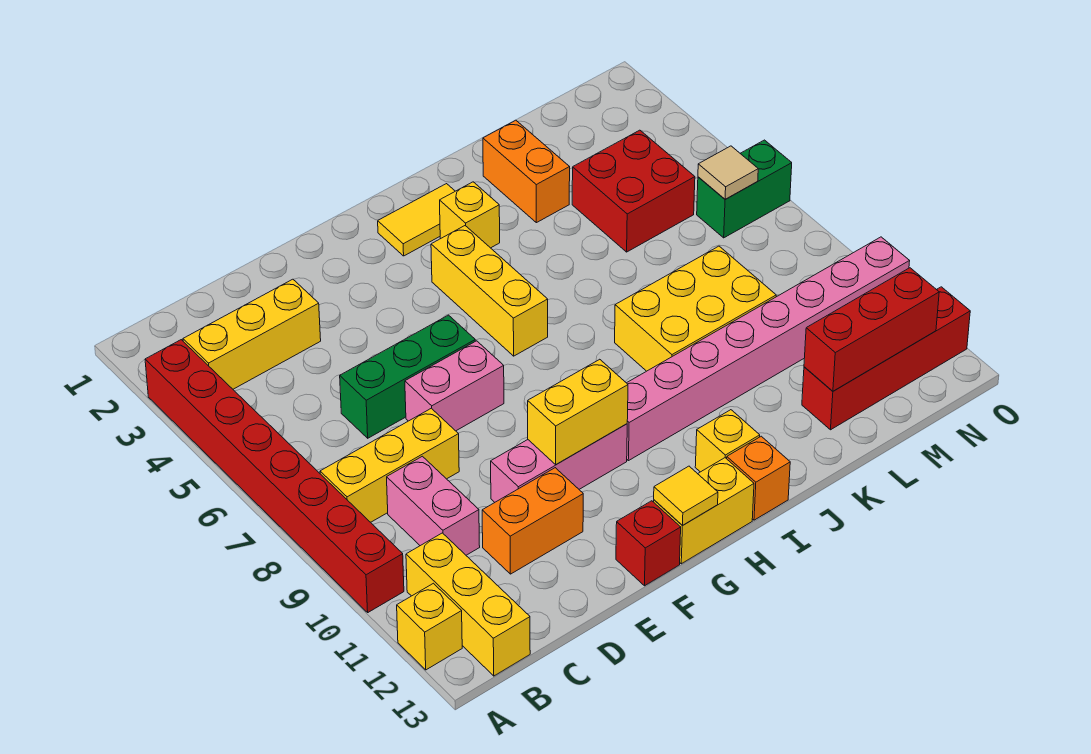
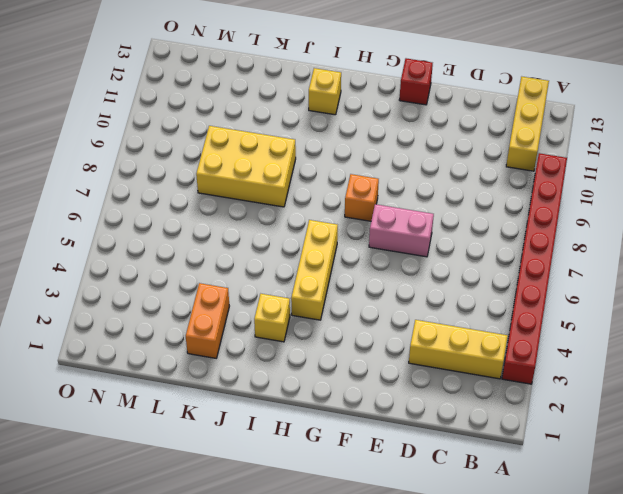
orange 1x1 brick [345,174,379,221] -> orange 1x1 brick moved to [727,436,790,520]
none -> yellow 1x1 brick [397,583,462,670]
none -> yellow 1x3 brick [320,408,459,522]
none -> pink 1x2 brick [387,456,480,555]

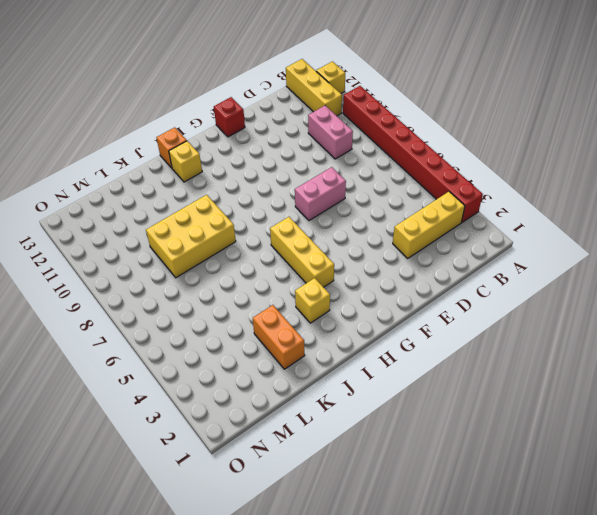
none -> yellow 1x3 brick [320,408,459,522]
none -> green 1x3 brick [340,315,475,438]
none -> orange 1x2 brick [482,468,583,574]

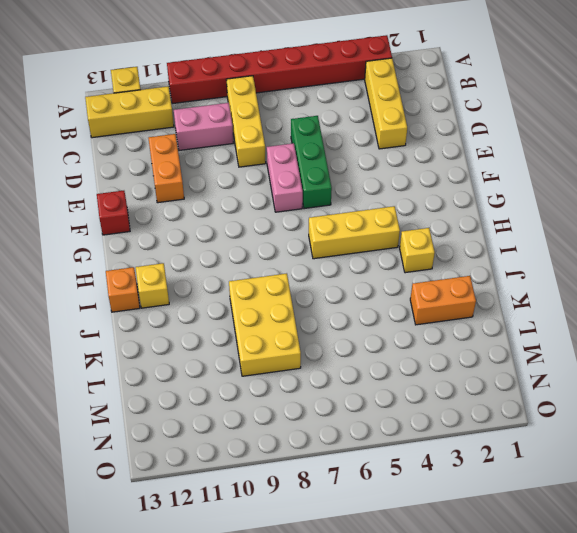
none -> pink 1x3 brick [491,424,627,502]
none -> yellow 1x2 brick [654,458,754,564]
none -> yellow 1x2 tile [378,184,455,256]

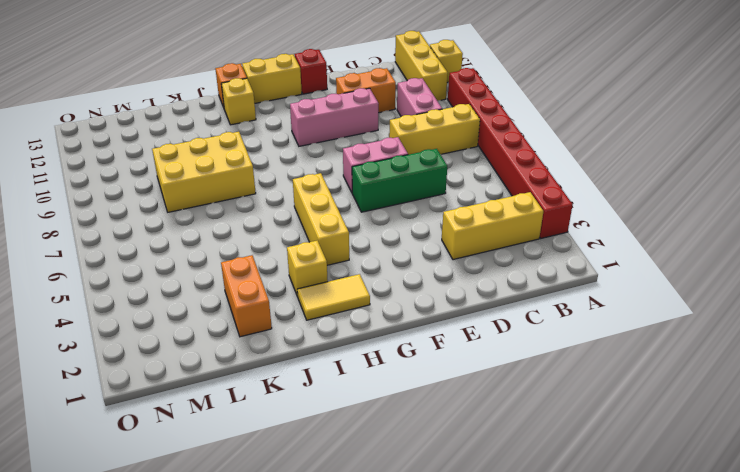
none -> pink 1x8 brick [627,237,910,461]
none -> red 2x2 brick [572,130,695,252]
none -> red 1x4 brick [802,287,970,430]

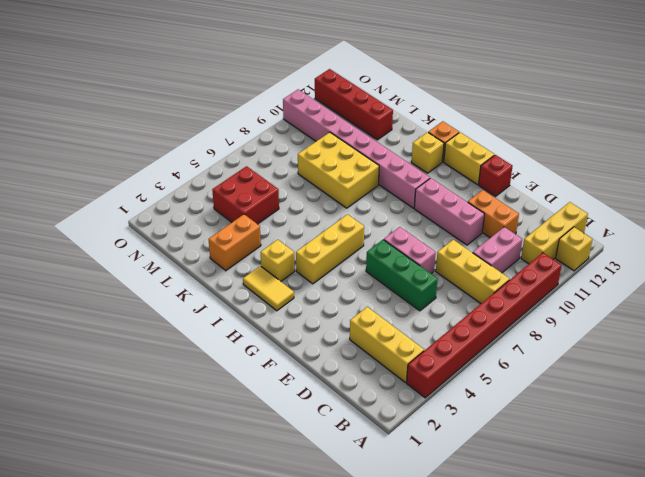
none -> green 1x2 brick [697,140,792,238]
none -> yellow 1x2 brick [528,359,628,464]
none -> yellow 1x1 tile [654,466,718,526]

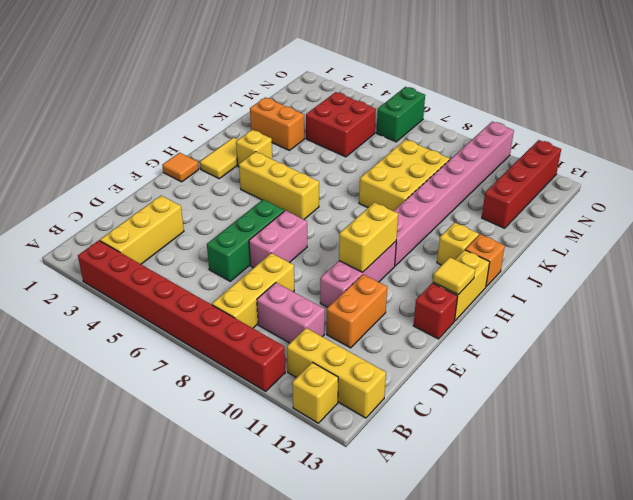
orange 1x1 tile [162,153,199,182] -> none
none -> red 1x3 brick [804,268,939,391]
none -> tan 1x1 tile [698,146,758,199]

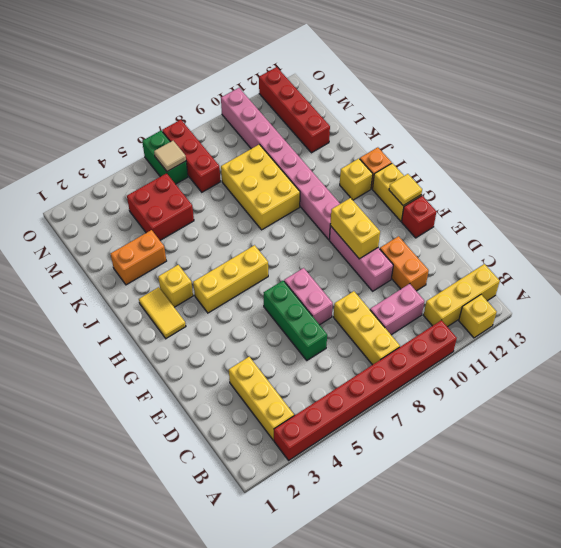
red 1x3 brick [162,120,220,192] -> red 1x3 brick moved to [804,268,939,391]

